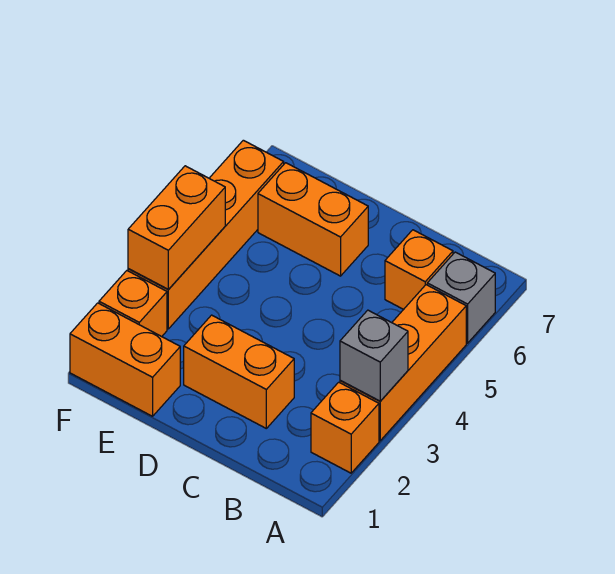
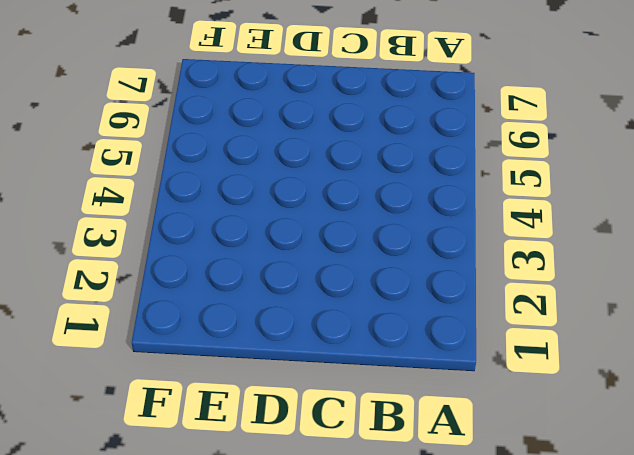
none -> orange 1x1 brick [311,382,379,473]
none -> orange 1x3 brick [340,285,466,441]

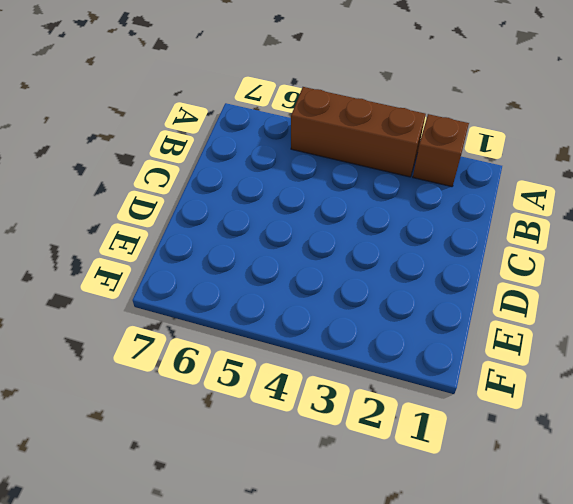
brown 1x1 brick [413,114,469,187] -> orange 1x1 brick [311,382,379,473]
brown 1x3 brick [291,87,426,177] -> orange 1x3 brick [340,285,466,441]
none -> grey 1x1 brick [427,252,495,343]
none -> orange 1x1 brick [385,230,453,309]

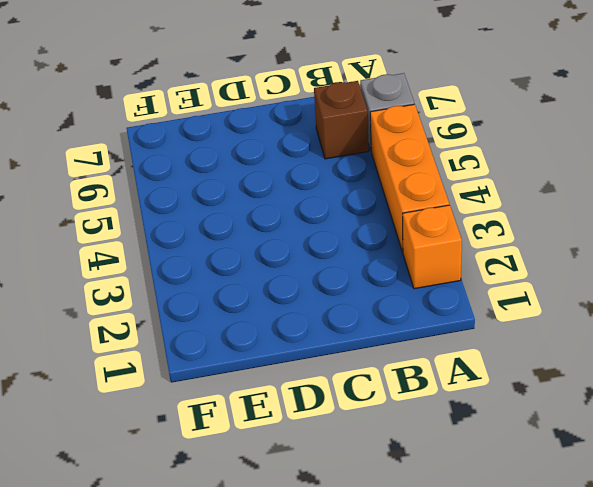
brown 1x1 brick [314,81,369,159] -> orange 1x1 brick [385,230,453,309]
none -> orange 1x2 brick [184,315,294,428]
none -> orange 1x2 brick [258,163,368,276]

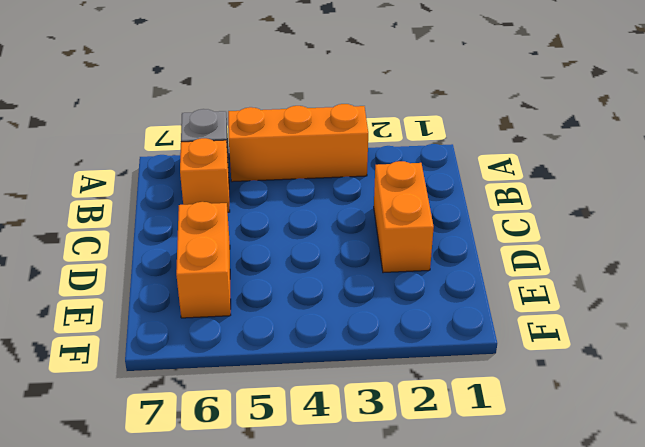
none -> orange 1x1 brick [311,382,379,473]
none -> orange 1x2 brick [70,303,180,416]

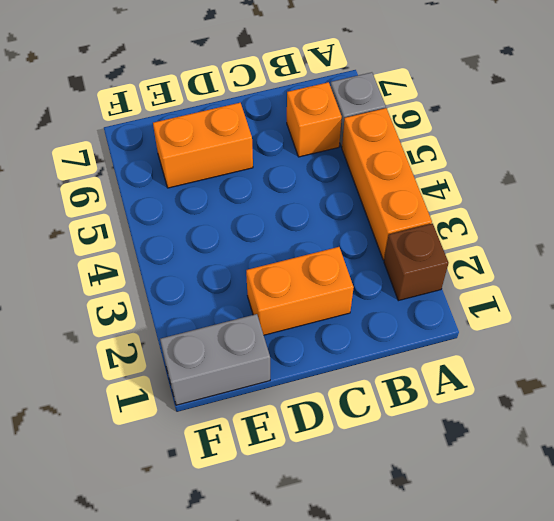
brown 1x1 brick [384,223,449,301] -> orange 1x1 brick [311,382,379,473]
grey 1x2 brick [160,314,270,405] -> orange 1x2 brick [70,303,180,416]
none -> orange 1x1 brick [99,271,167,337]
none -> orange 1x4 brick [128,140,284,329]

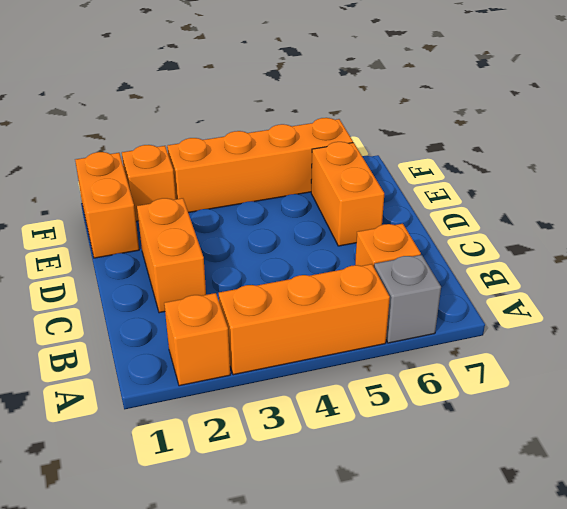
none -> grey 1x1 brick [340,310,408,401]
none -> orange 1x2 brick [128,166,225,289]

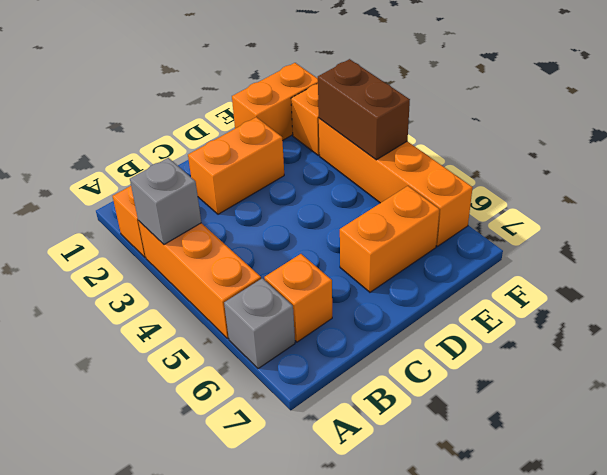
brown 1x2 brick [318,59,410,160] -> orange 1x2 brick [128,166,225,289]

